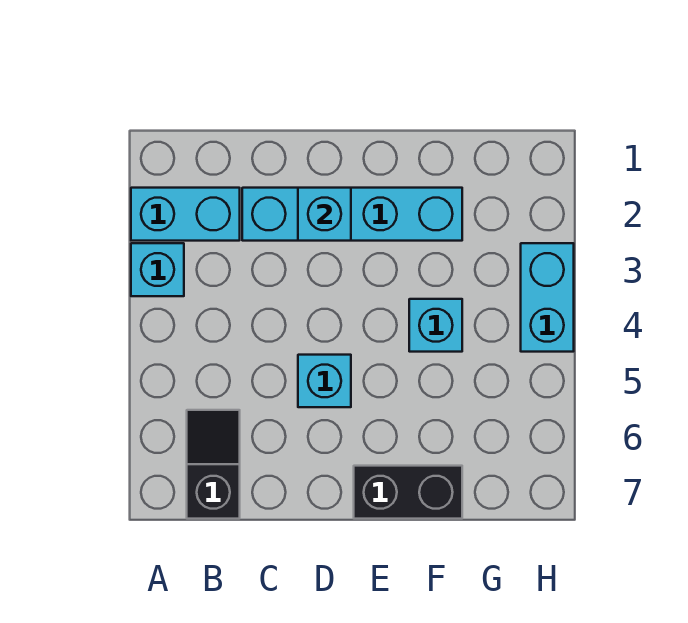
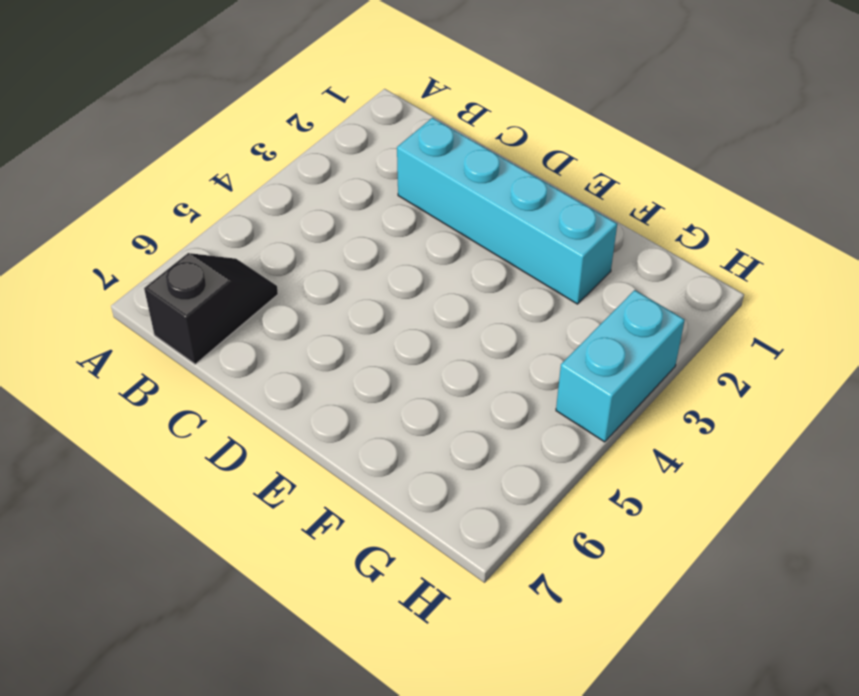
none -> cyan 1x2 brick [131,188,240,241]
none -> cyan 1x1 brick [131,243,184,296]

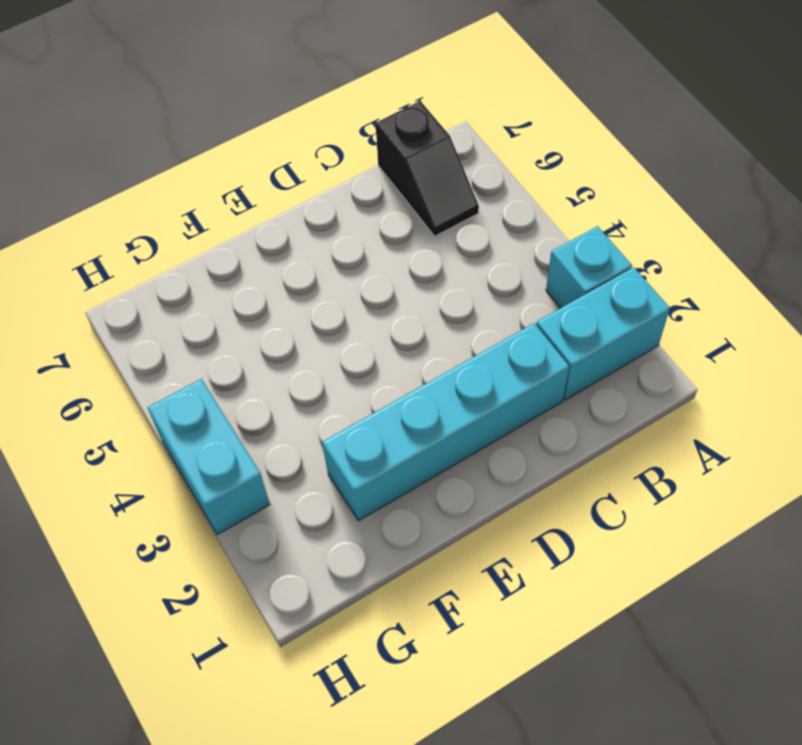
none -> cyan 1x1 brick [298,355,351,407]
none -> black 1x2 brick [354,466,462,519]

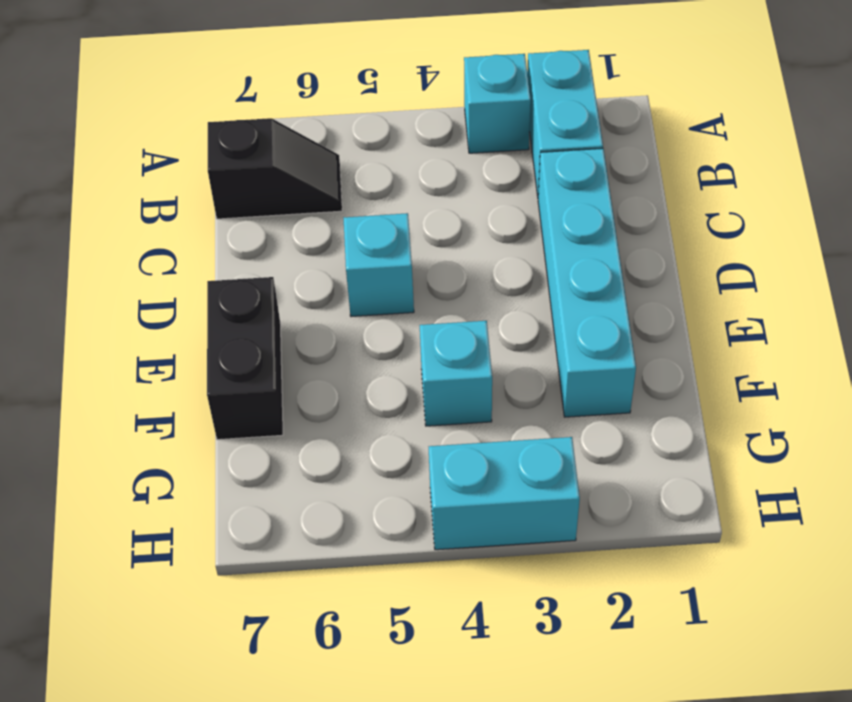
none -> cyan 1x1 brick [298,188,351,241]

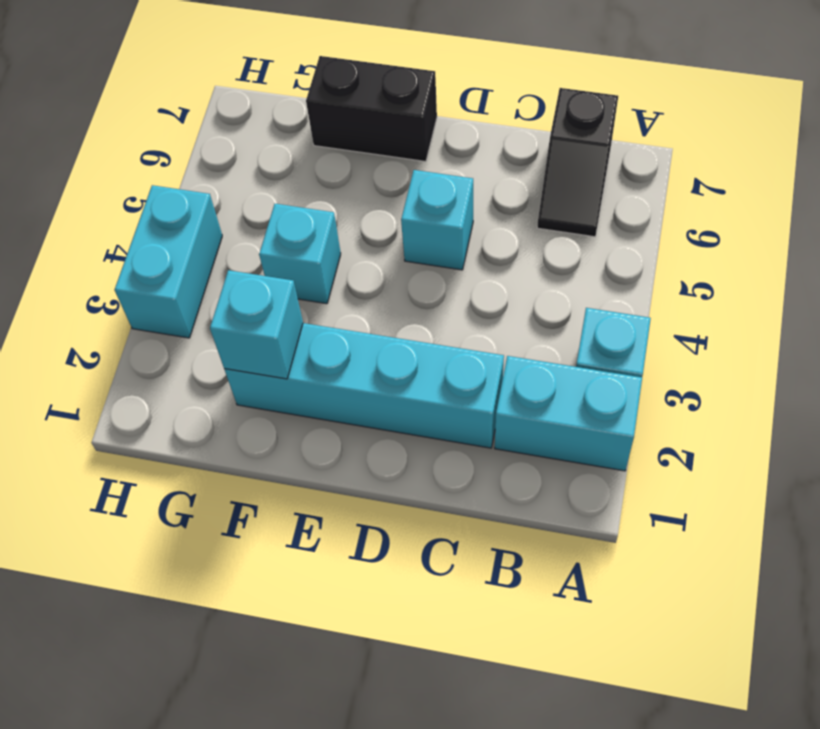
cyan 1x1 brick [210,270,303,379] -> cyan 1x1 brick moved to [298,188,351,241]

